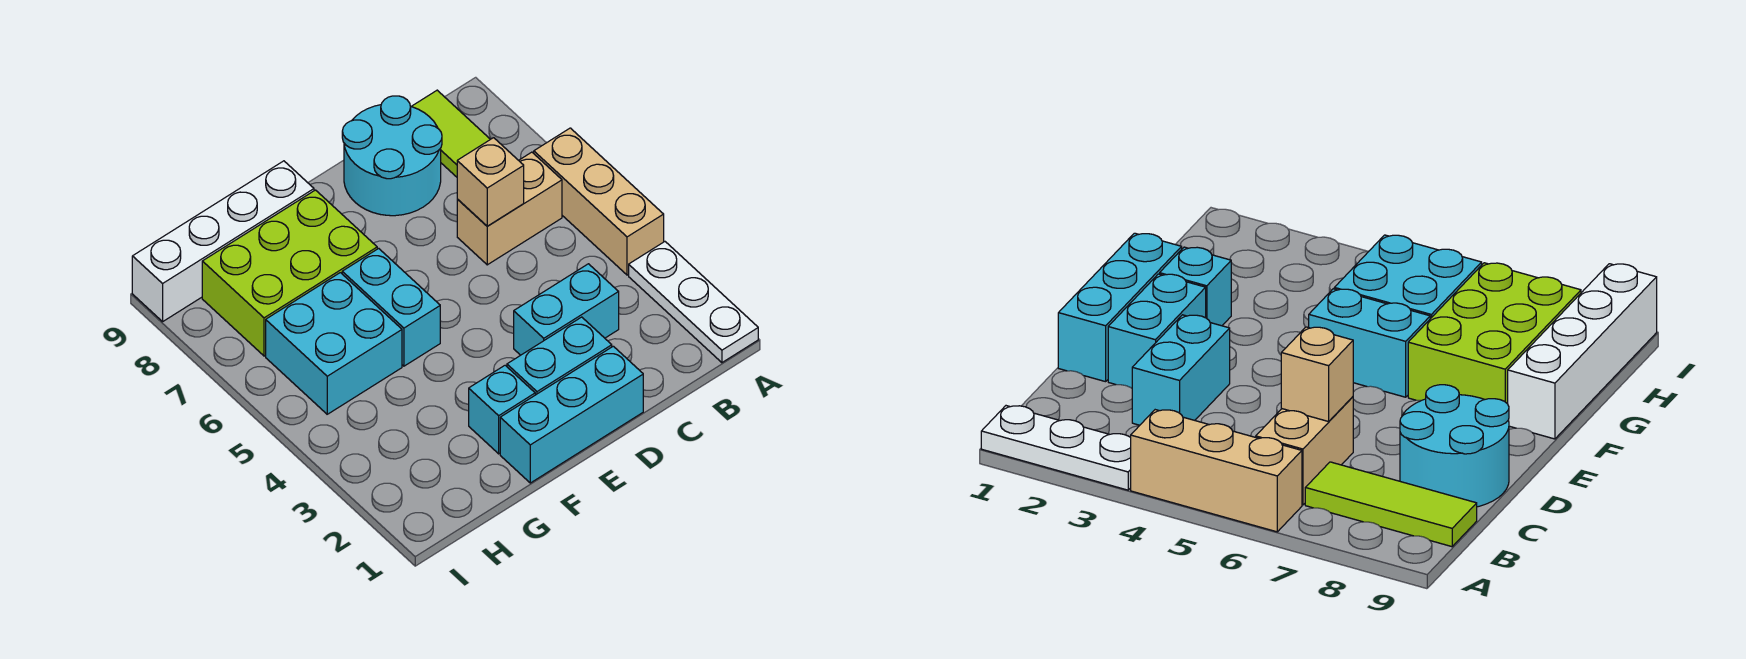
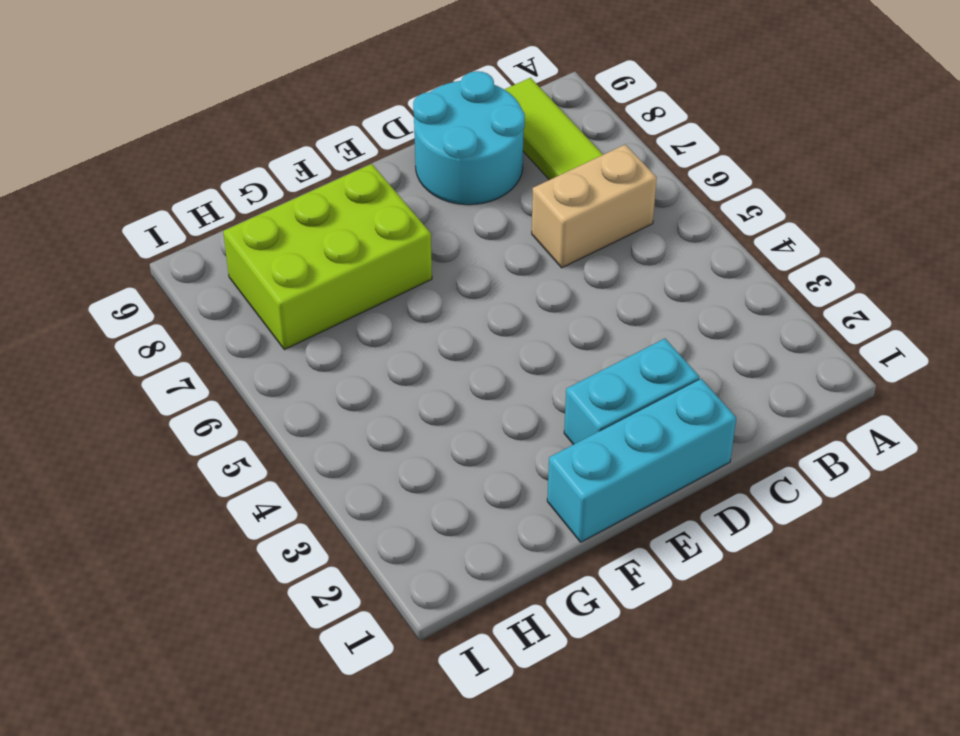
none -> white 1x3 plate [629,242,758,363]
none -> tan 1x3 brick [534,128,664,275]
none -> cyan 1x2 brick [514,264,619,355]

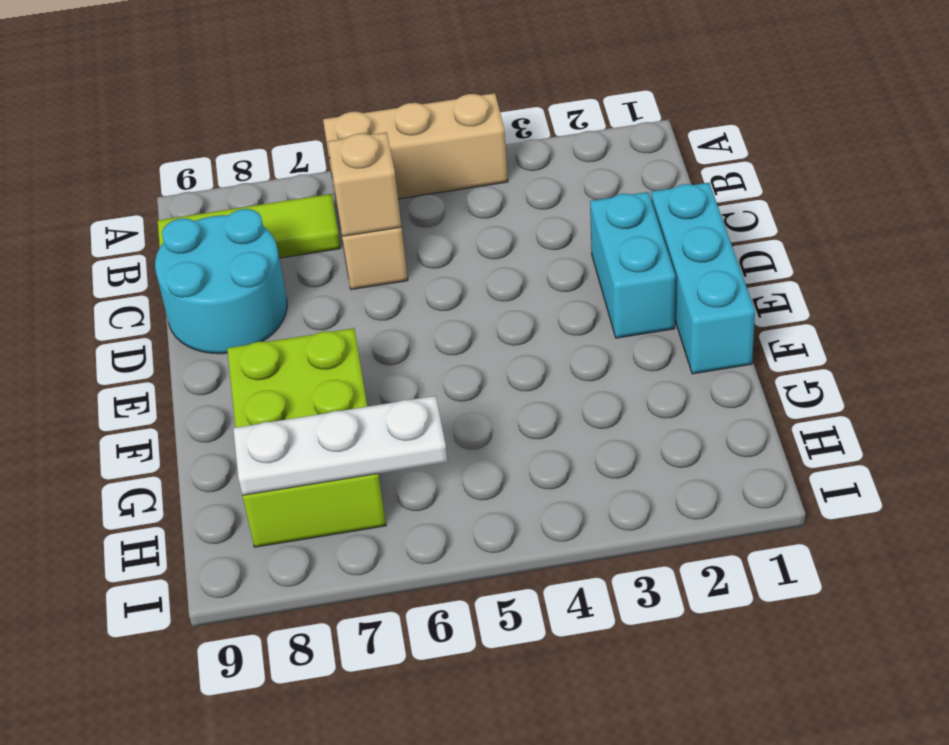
white 1x3 plate [233,396,448,495] -> white 1x3 plate moved to [629,242,758,363]
none -> cyan 1x2 brick [514,264,619,355]
none -> cyan 1x1 brick [469,365,535,454]
none -> cyan 1x2 brick [342,248,440,366]

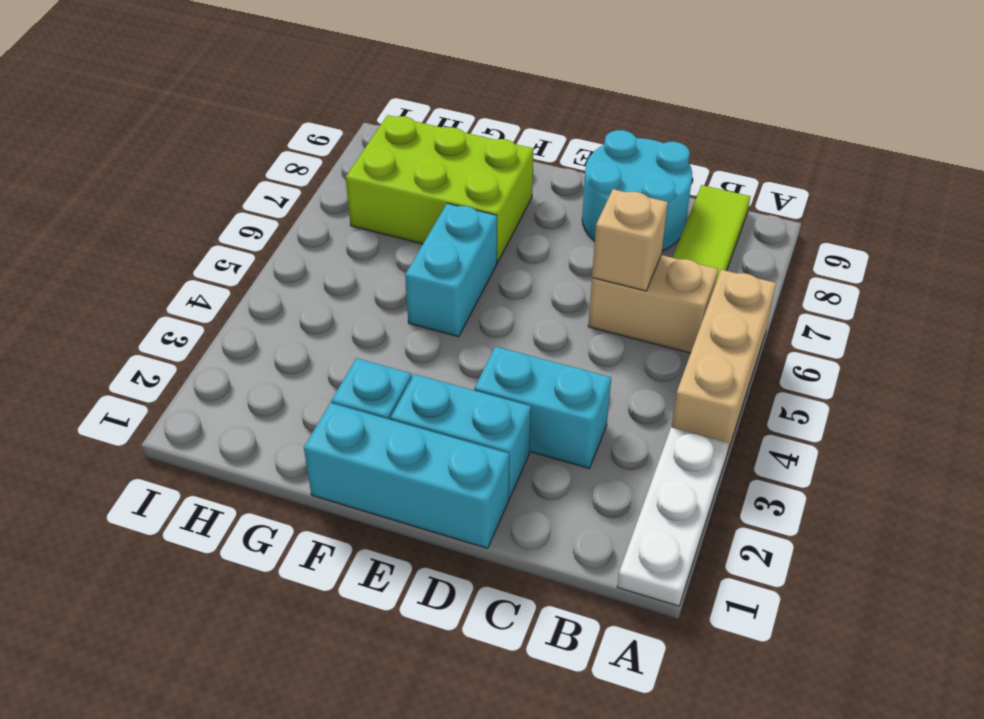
none -> white 1x4 brick [132,161,314,322]
none -> cyan 2x2 brick [266,273,402,414]

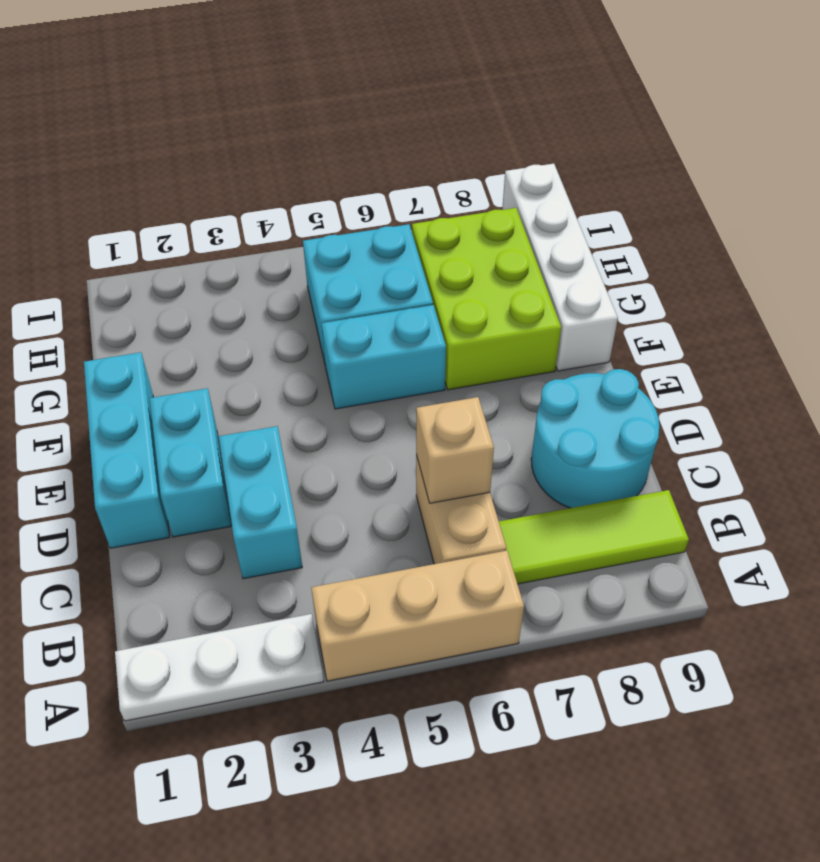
none -> cyan 1x1 brick [469,365,535,454]

